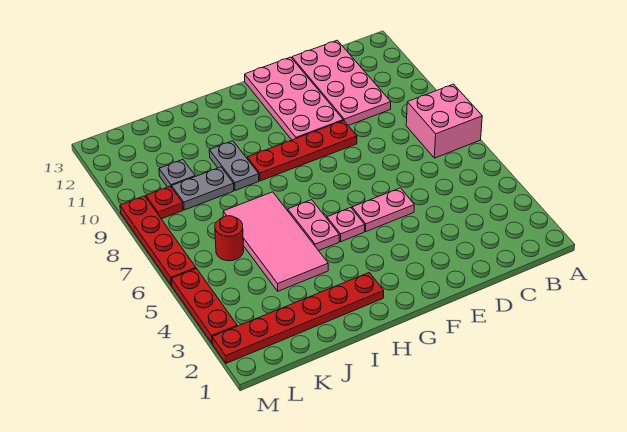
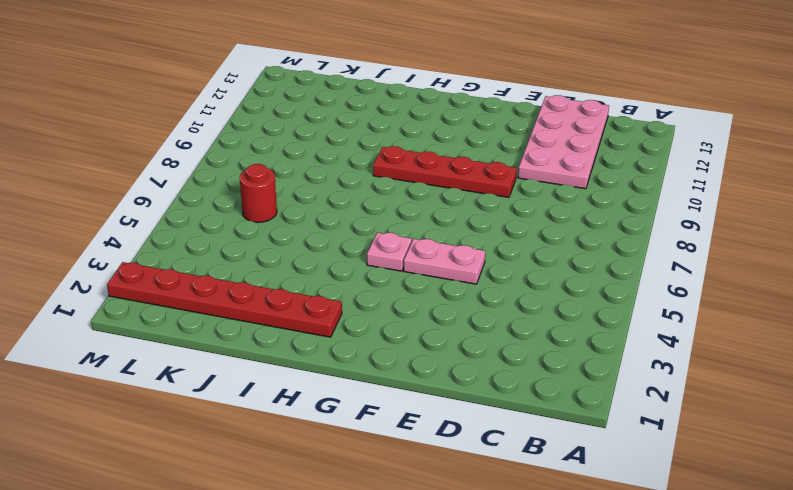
none -> pink 2x2 brick [406,84,482,158]
none -> pink 2x4 plate [245,57,343,140]
none -> pink 1x2 plate [288,200,339,251]

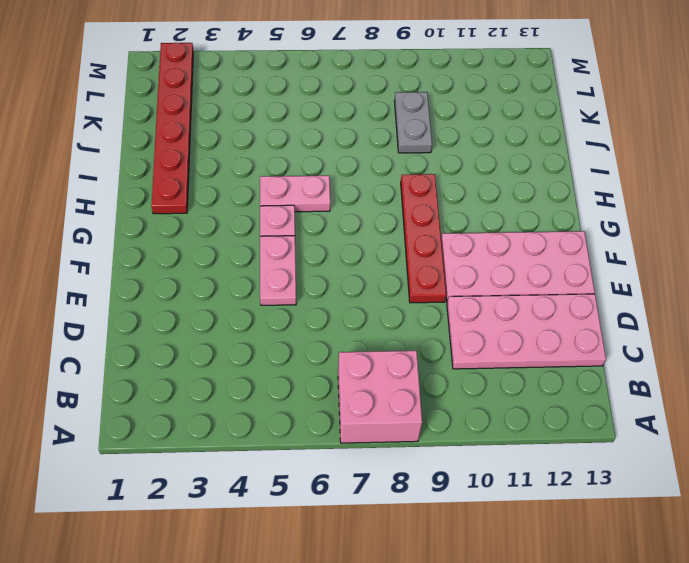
none -> pink 2x4 tile [223,192,328,291]
none -> grey 1x2 plate [209,141,259,191]
none -> red 1x1 round brick [215,216,244,261]

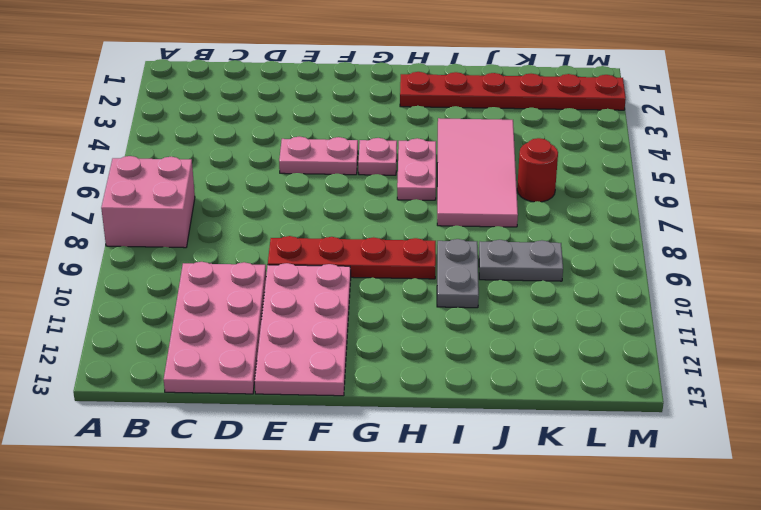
none -> grey 1x1 plate [159,160,195,188]
none -> red 1x1 plate [146,186,183,219]
none -> red 1x3 plate [171,269,237,343]

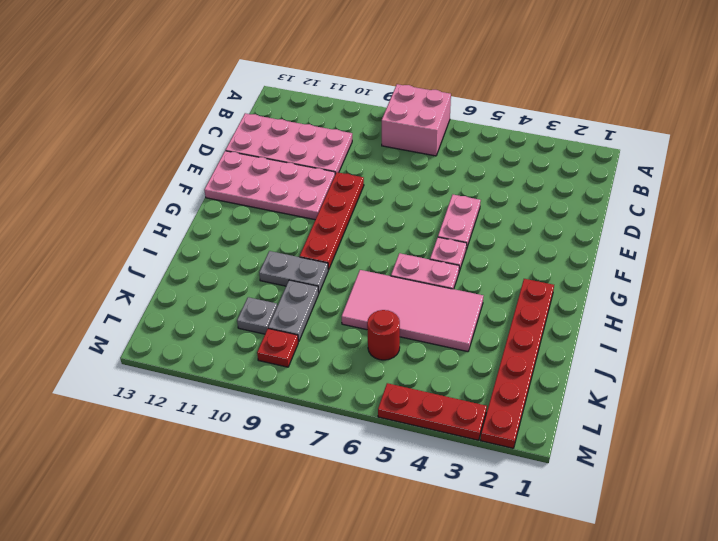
none -> red 1x4 plate [120,196,196,285]

